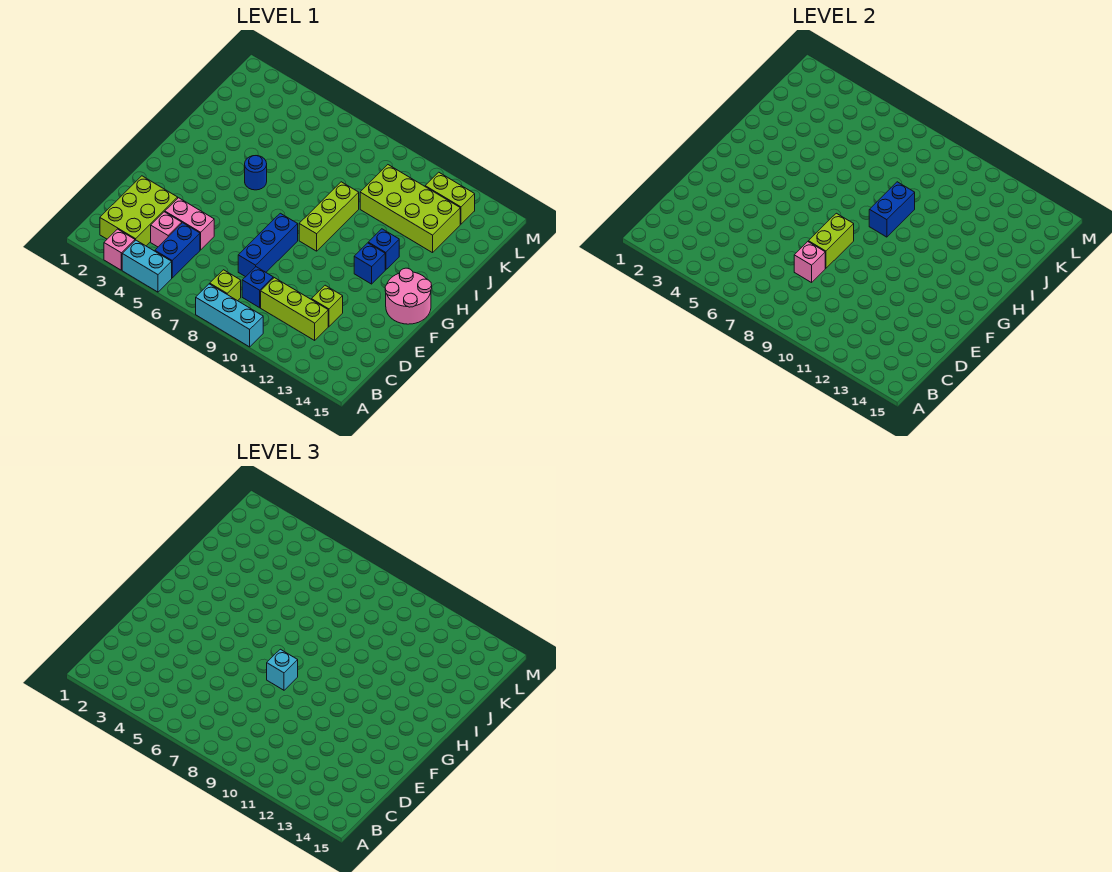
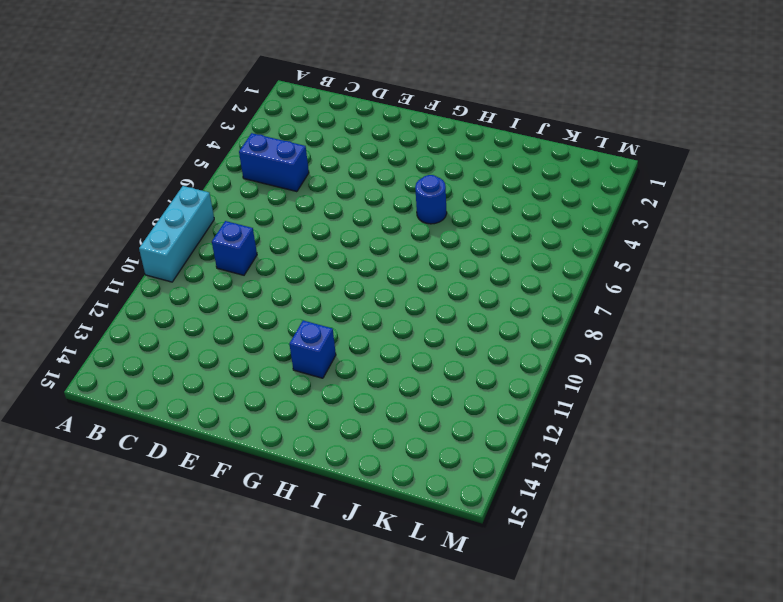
none -> pink 1x1 brick [104,229,135,270]
none -> cyan 1x2 brick [122,240,172,292]
none -> lime 2x3 brick [100,176,178,246]

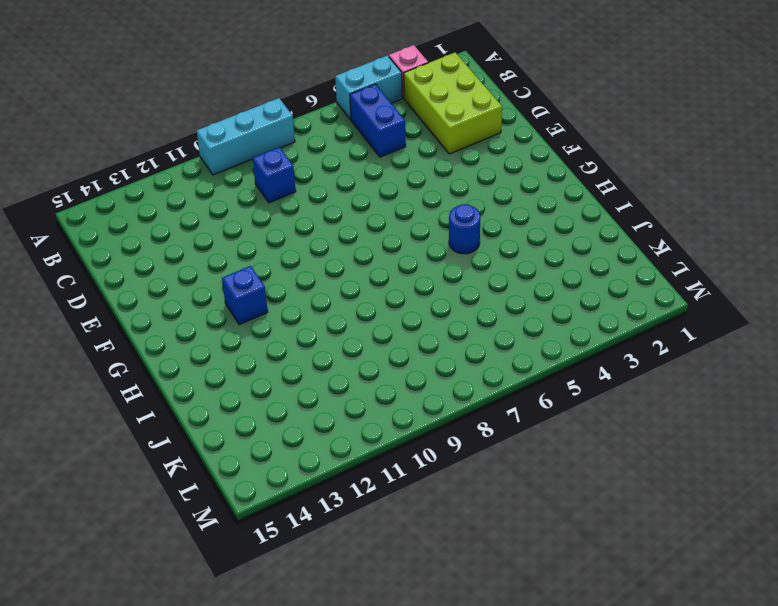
none -> lime 1x1 brick [210,270,241,301]
none -> pink 1x1 brick [151,212,182,247]
none -> lime 1x3 brick [261,278,328,340]

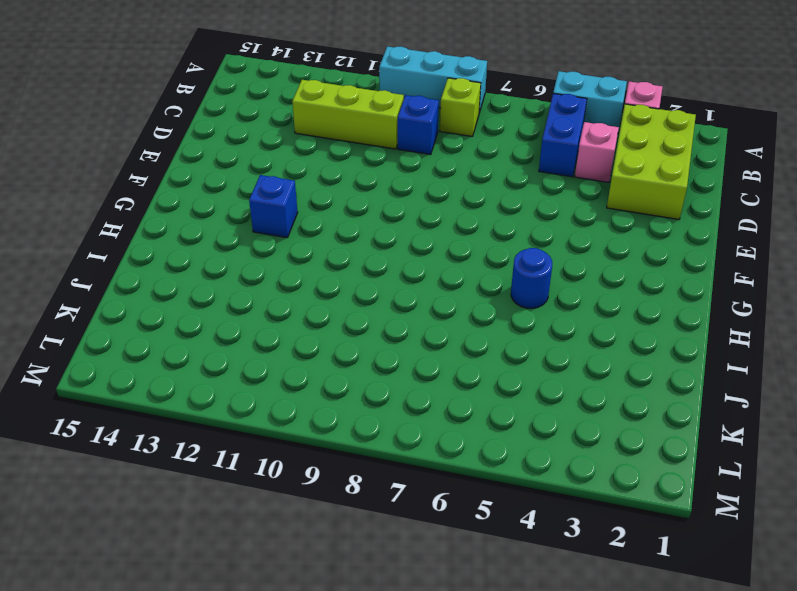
none -> pink 1x2 brick [165,198,214,250]
none -> blue 1x3 brick [238,213,298,277]
none -> lime 1x1 brick [312,285,343,326]

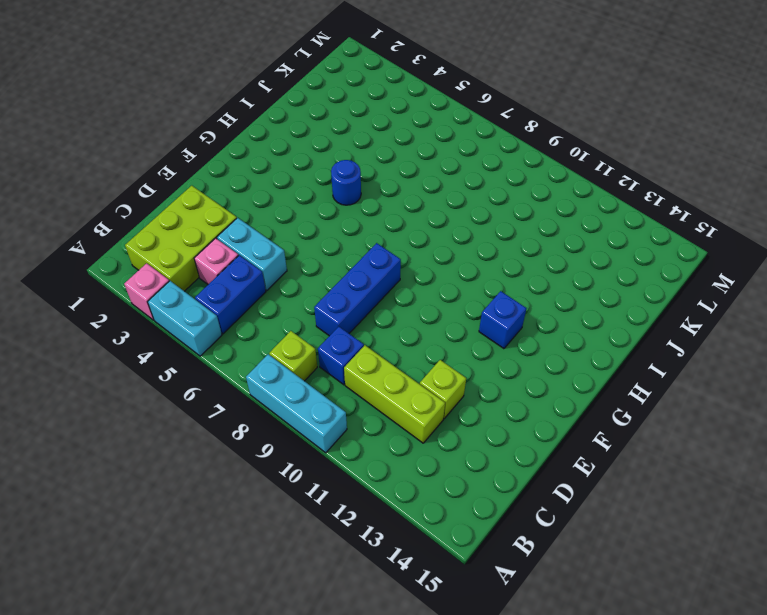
cyan 1x2 brick [217,218,287,290] -> pink 1x2 brick [165,198,214,250]
none -> pink 2x2 round brick [385,268,432,324]
none -> lime 1x3 brick [299,182,359,251]
none -> blue 1x1 brick [368,229,399,270]

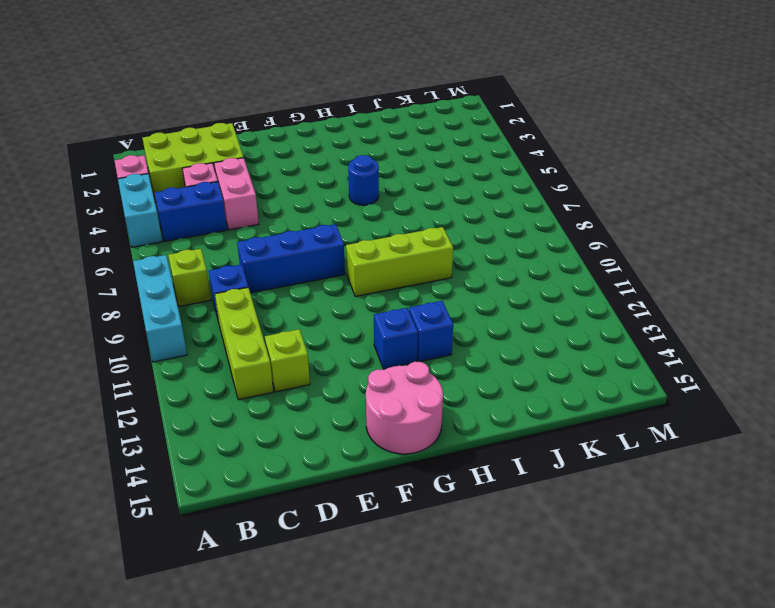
none -> lime 2x4 brick [360,165,460,253]
none -> lime 1x2 brick [425,172,475,224]
none -> pink 1x1 brick [794,242,825,283]

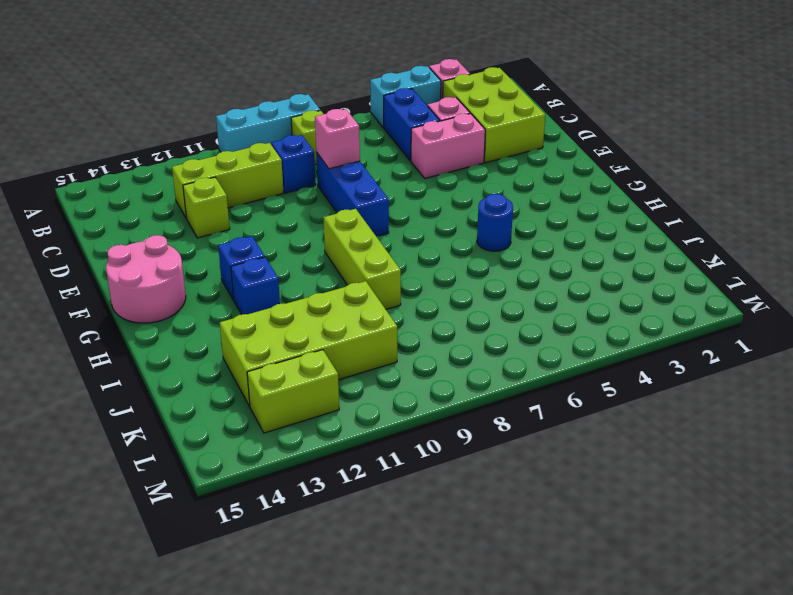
none -> lime 1x2 brick [808,213,854,268]
none -> blue 1x2 brick [869,182,915,237]
none -> cyan 1x1 brick [267,649,298,690]

